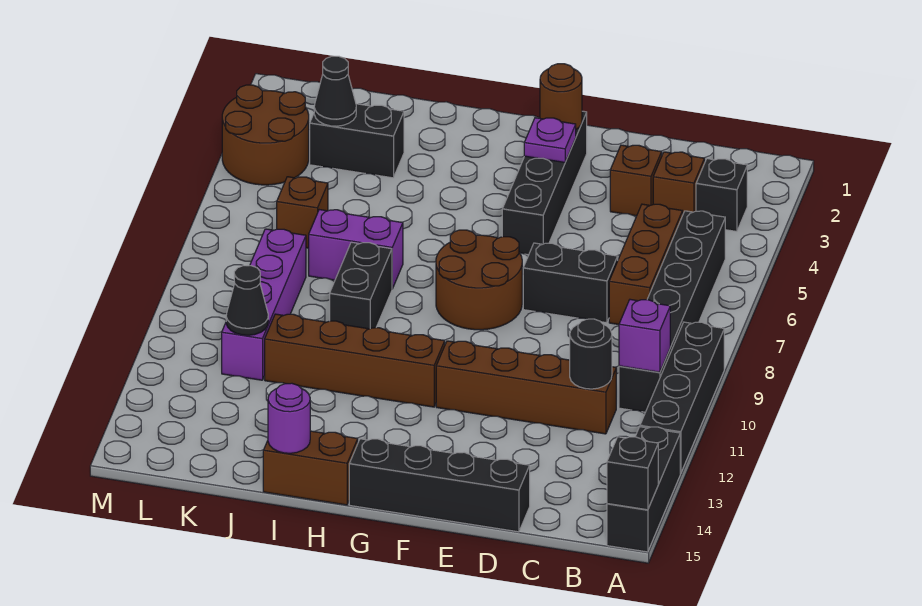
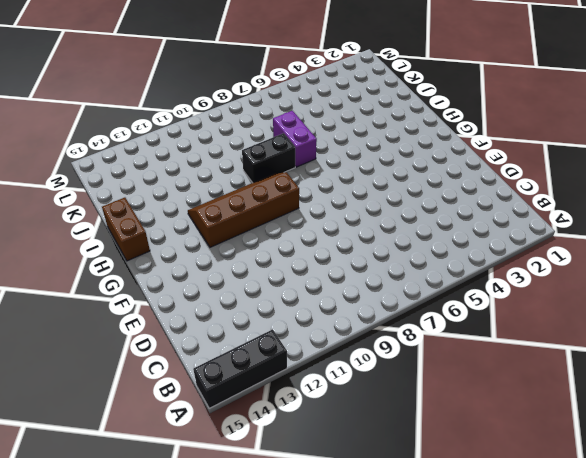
brown 2x4 slope [188,172,299,247] -> brown 1x4 brick [265,314,445,407]
none -> black 1x4 brick [640,322,724,474]
none -> black 1x1 brick [696,159,747,231]
none -> black 1x6 brick [619,211,725,412]

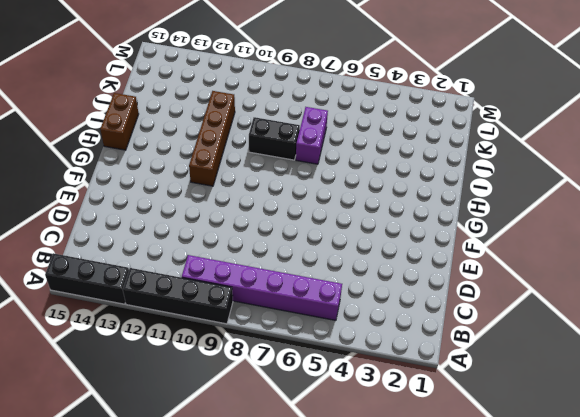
purple 1x6 brick [182,255,342,320] -> black 1x6 brick [619,211,725,412]
none -> black 1x1 brick [696,159,747,231]
none -> brown 1x1 brick [653,152,705,213]
none -> brown 1x3 brick [609,204,683,325]

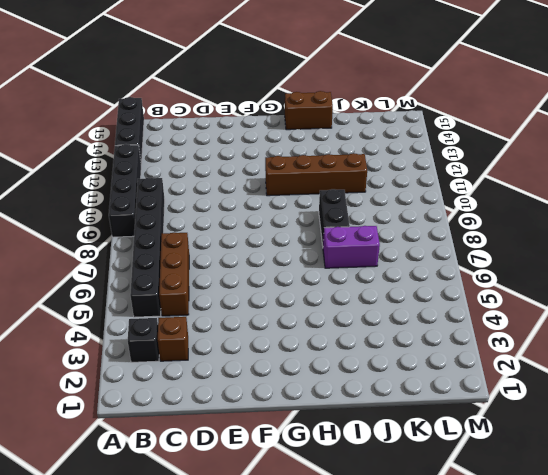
none -> brown 1x4 brick [436,341,616,434]
none -> brown 1x1 brick [610,145,662,216]
none -> black 1x2 brick [523,243,618,323]

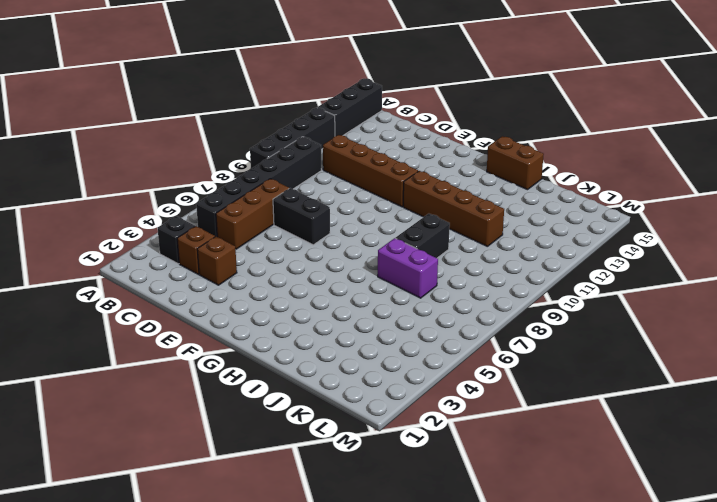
none -> black 1x4 brick [349,439,530,532]
none -> black 1x4 brick [502,111,587,255]
none -> brown 2x2 round brick [436,230,522,330]

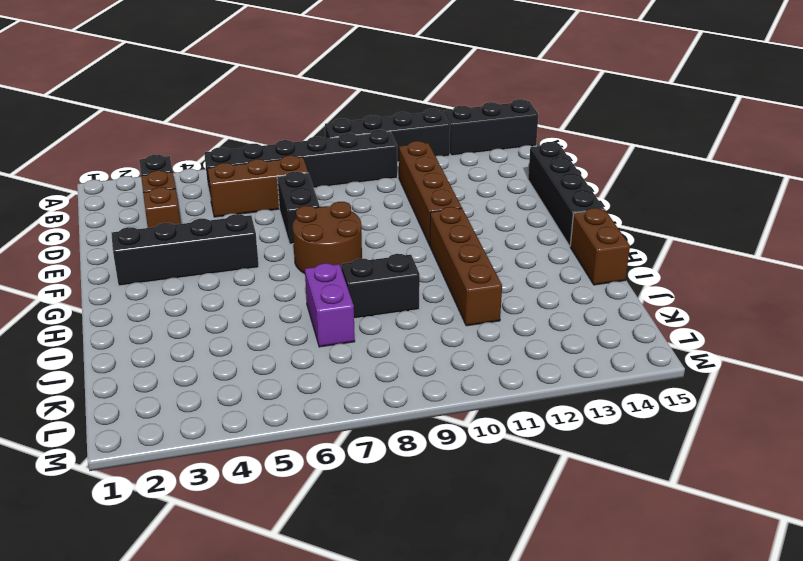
none -> black 1x2 brick [310,104,404,178]
none -> brown 1x1 brick [277,177,328,248]
none -> purple 1x4 brick [222,229,306,380]

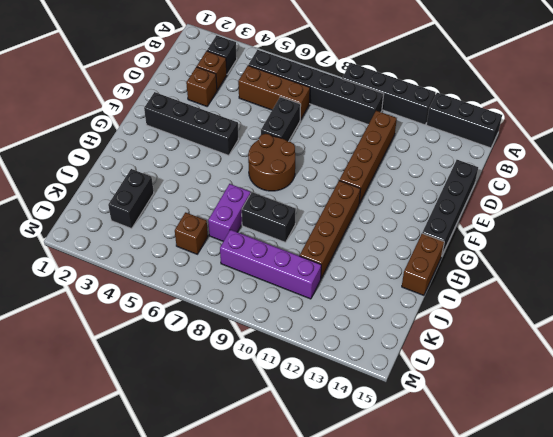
none -> brown 2x2 round brick [222,85,309,185]
none -> black 1x1 brick [607,437,658,510]
none -> purple 1x1 brick [619,299,670,372]

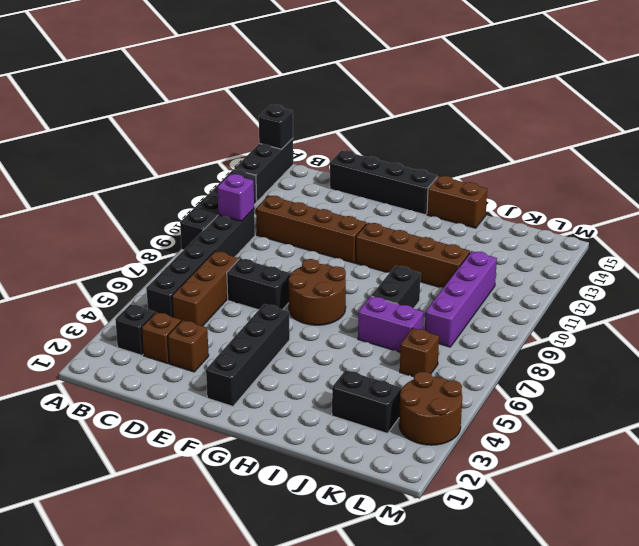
none -> black 1x1 round brick [570,319,612,389]
none -> brown 1x1 round brick [540,64,582,129]
none -> purple 1x1 plate [524,118,576,162]

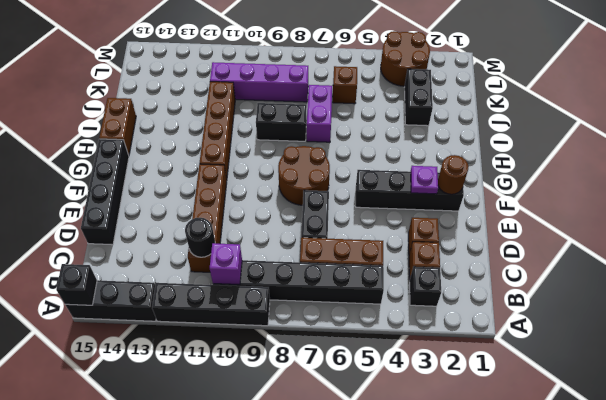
none -> purple 1x1 round brick [268,383,310,453]
none -> black 1x1 cone [314,56,356,126]
none -> black 1x1 cone [226,266,268,335]

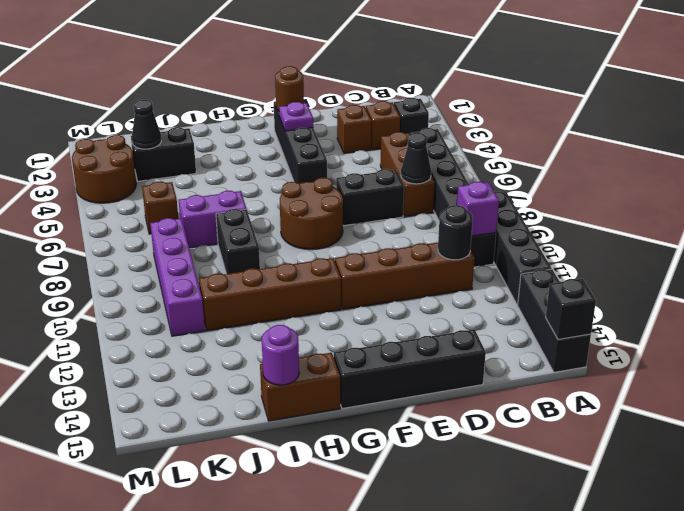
black 1x1 cone [401,133,431,184] -> black 1x1 cone moved to [226,266,268,335]

